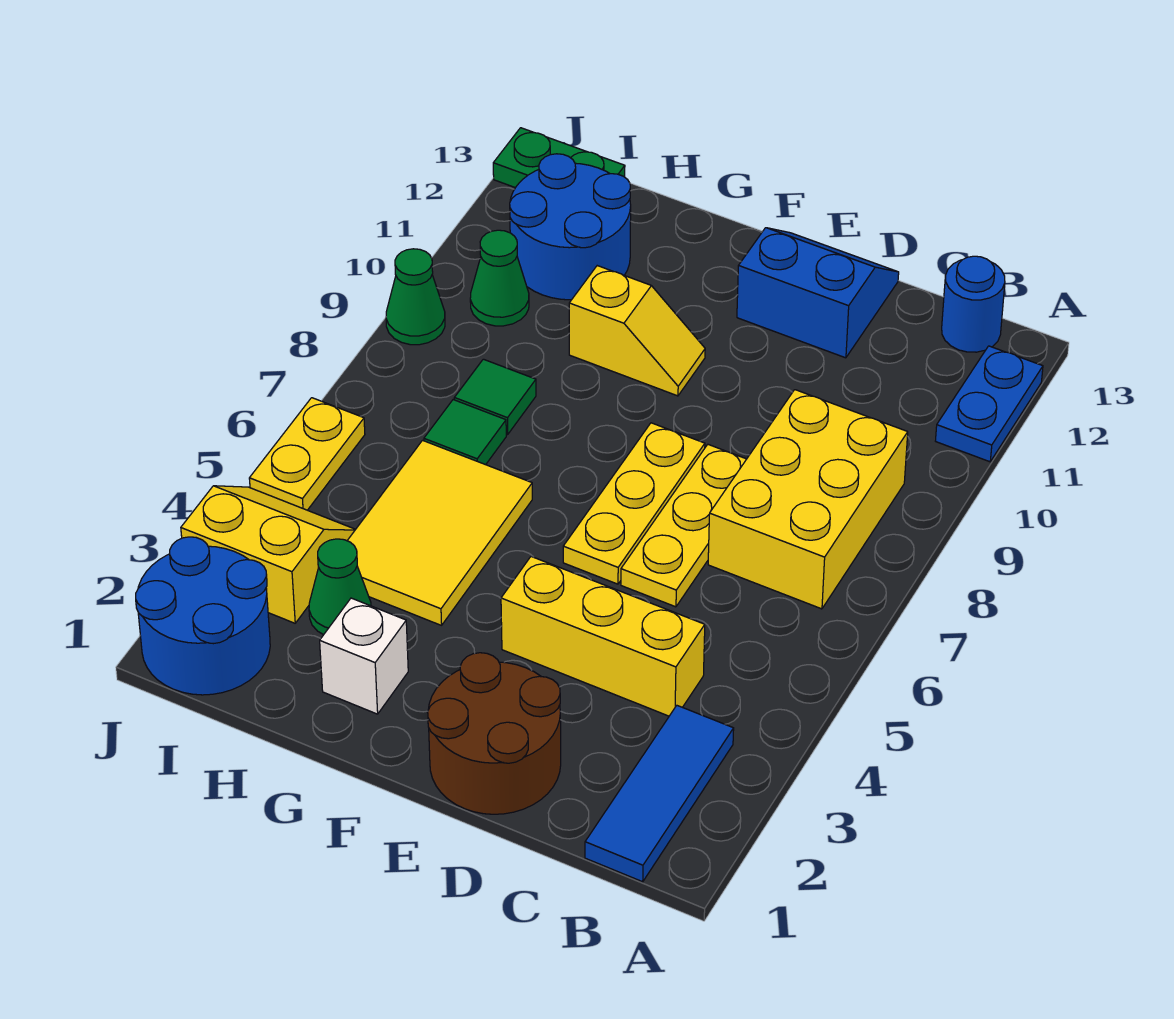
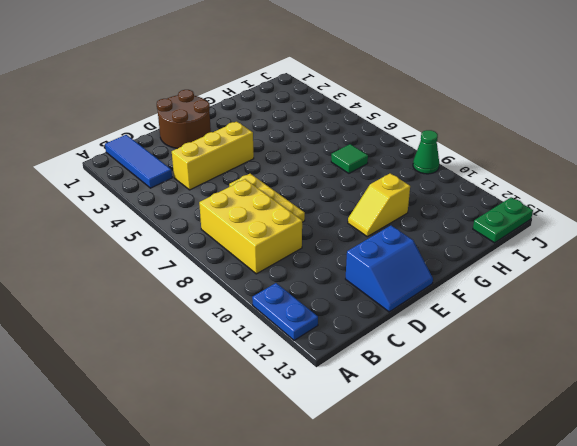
none -> blue 1x1 round brick [942,256,1005,352]
none -> yellow 1x3 plate [563,423,705,584]
none -> white 1x1 brick [320,598,408,714]

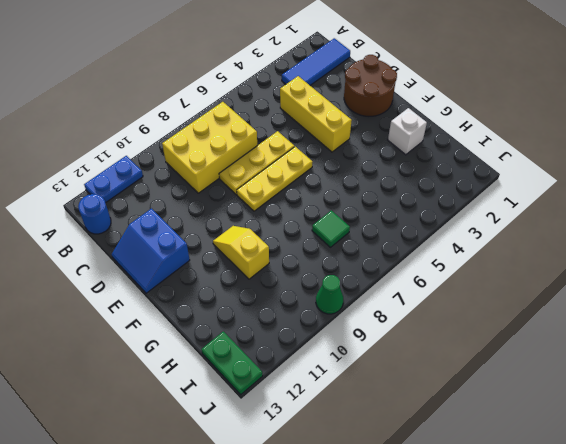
none -> yellow 2x3 tile [347,440,532,625]
none -> green 1x1 cone [309,539,371,635]
none -> green 1x1 tile [454,359,536,434]

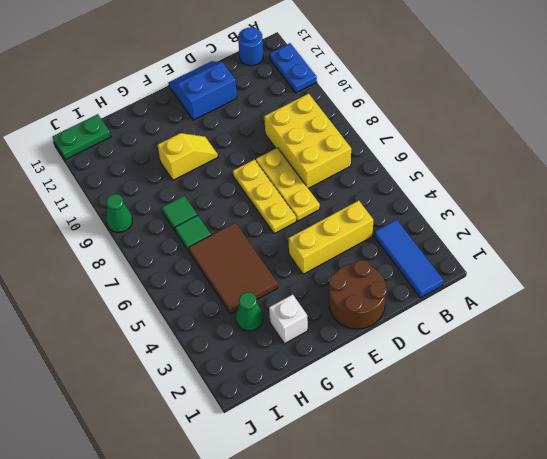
brown 2x3 tile [189,223,278,314] -> yellow 2x3 tile [347,440,532,625]
none -> blue 2x2 round brick [510,154,631,300]
none -> blue 2x2 round brick [136,537,270,695]
none -> yellow 2x2 slope [181,486,356,623]

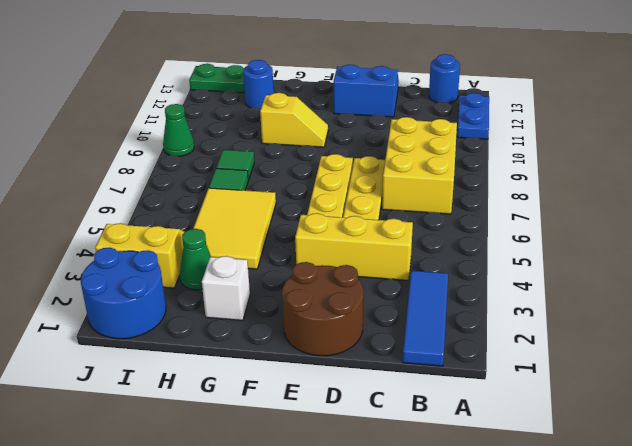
blue 1x1 round brick [243,60,274,109] -> blue 2x2 round brick [510,154,631,300]
none -> green 1x1 cone [470,230,529,326]
none -> yellow 1x2 plate [249,398,365,510]

